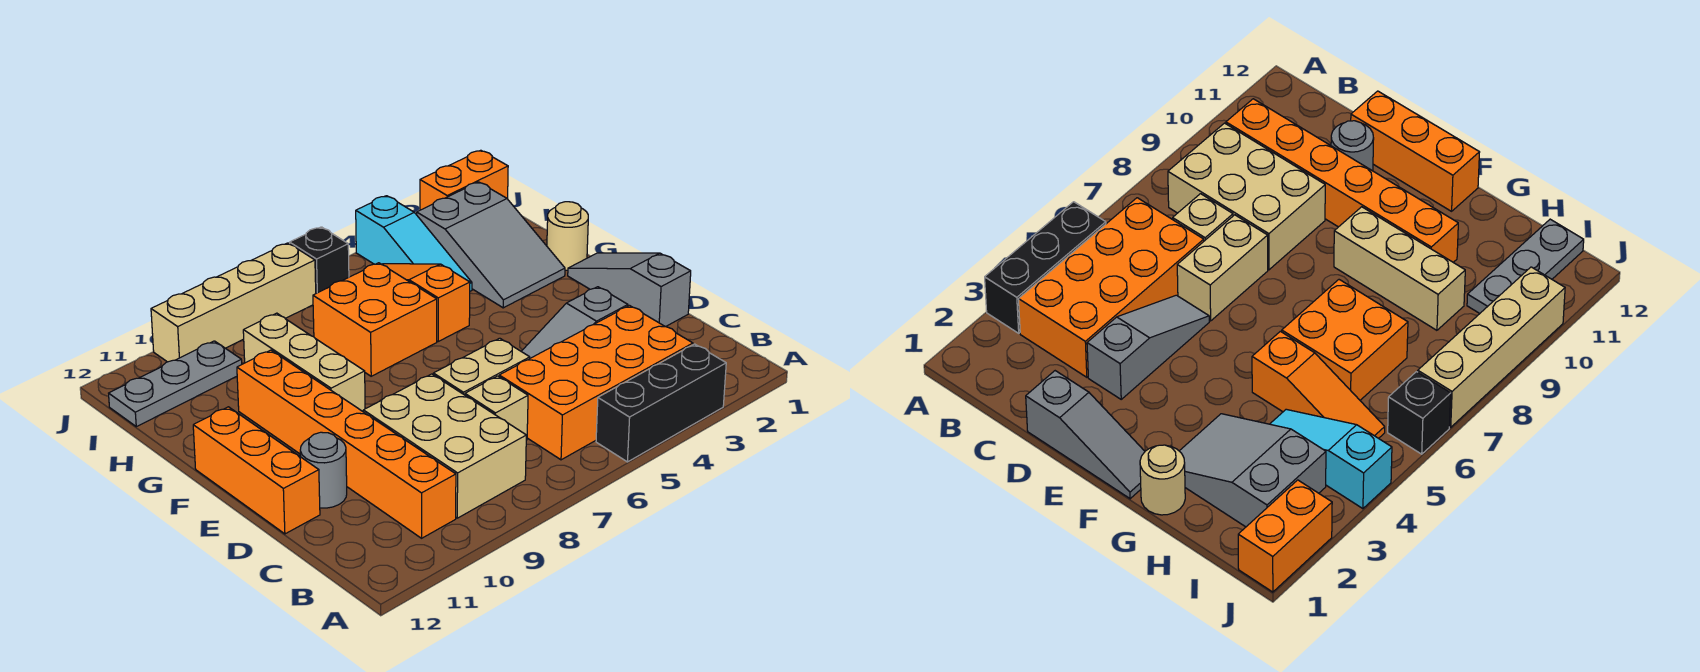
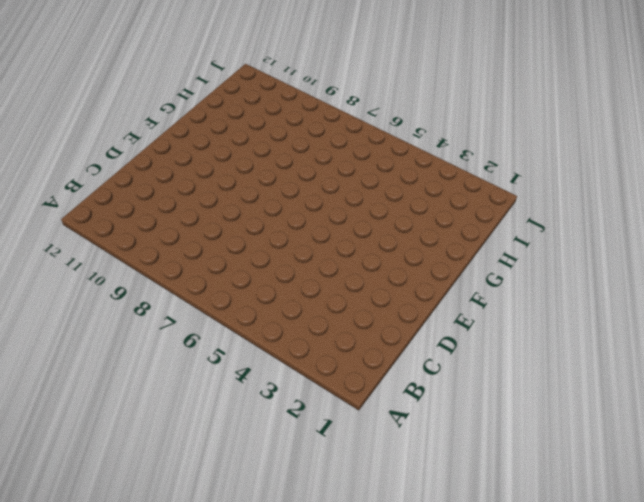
none -> black 1x3 brick [596,344,726,462]
none -> orange 2x4 brick [499,306,693,460]
none -> tan 2x3 brick [363,374,526,518]

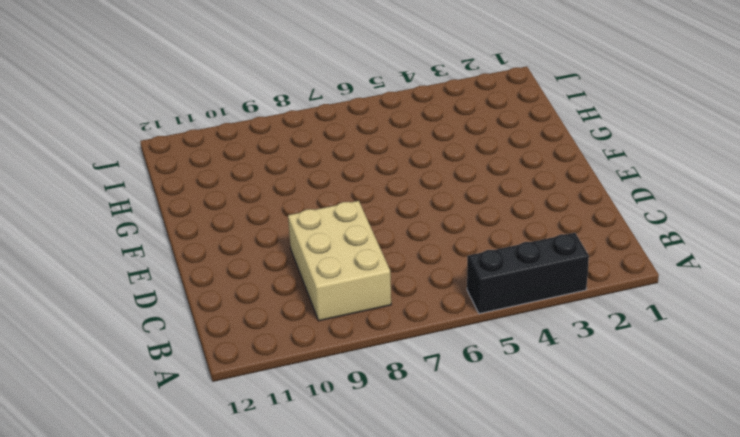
none -> orange 2x4 brick [499,306,693,460]
none -> orange 1x6 brick [237,350,456,538]
none -> tan 1x1 brick [465,376,528,440]

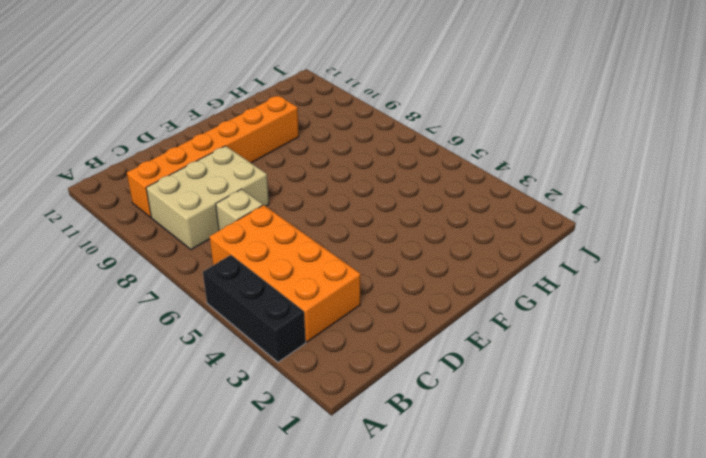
none -> grey 1x3 slope [568,253,691,327]
none -> grey 1x3 slope [521,287,628,358]
none -> tan 1x2 brick [433,338,530,395]

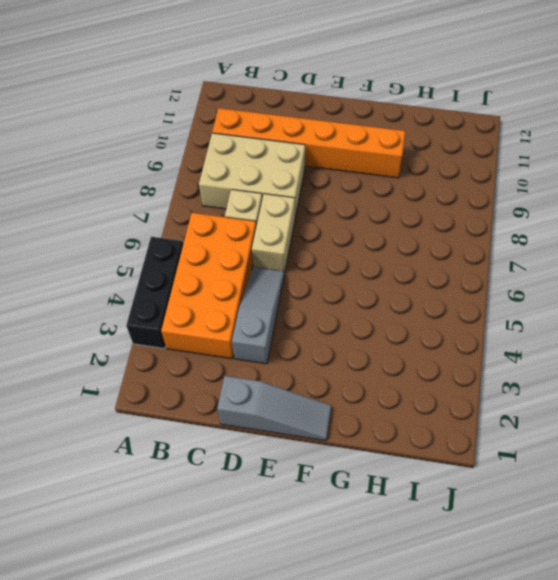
none -> grey 1x1 round brick [300,432,347,508]
none -> orange 1x3 brick [193,407,320,534]
none -> tan 1x3 brick [243,313,365,411]

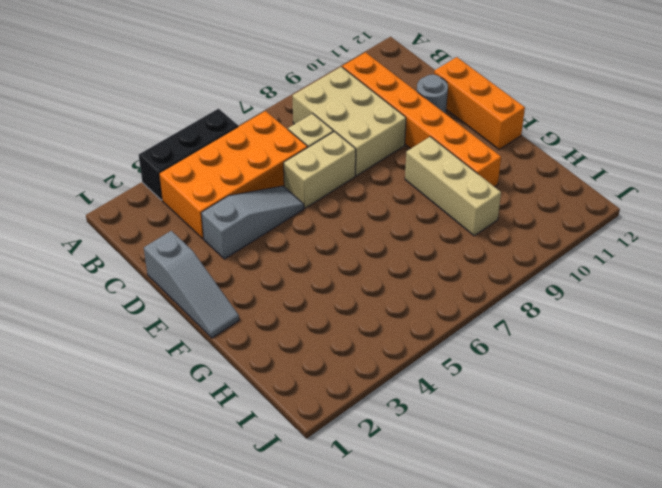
none -> tan 1x1 round brick [547,202,588,270]
none -> grey 2x3 slope [417,182,565,308]
none -> orange 1x3 slope [382,264,470,341]

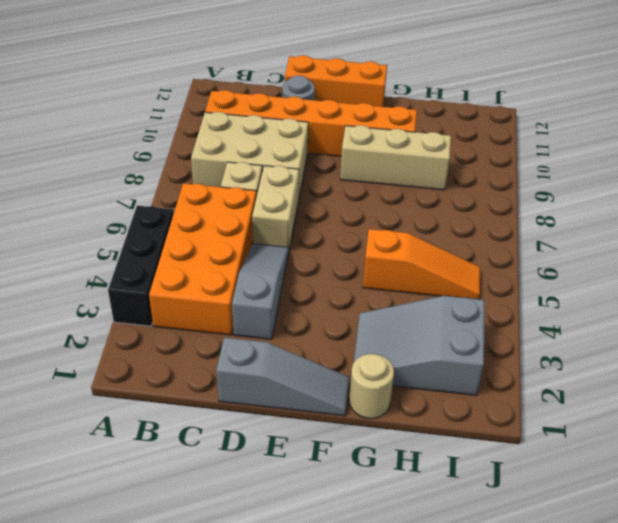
none -> orange 2x2 brick [313,263,437,376]
none -> cyan 1x3 slope [356,196,472,291]
none -> grey 1x3 plate [109,341,242,427]

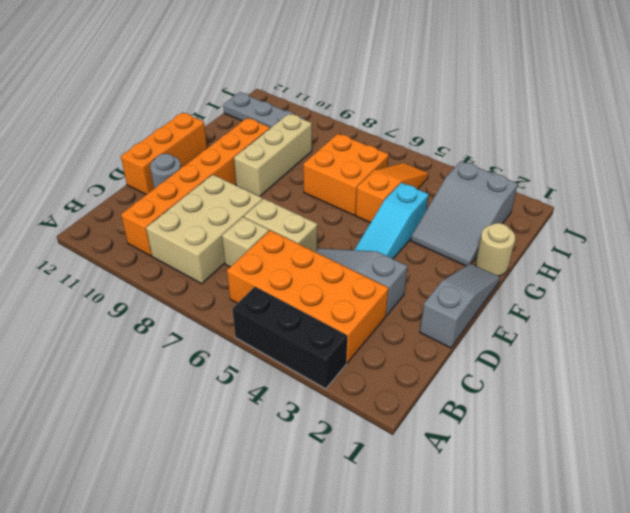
cyan 1x3 slope [355,183,429,259] -> cyan 1x3 slope moved to [356,196,472,291]
none -> orange 1x2 brick [420,150,508,210]
none -> black 1x1 brick [290,227,349,293]
none -> tan 1x4 brick [151,243,316,362]

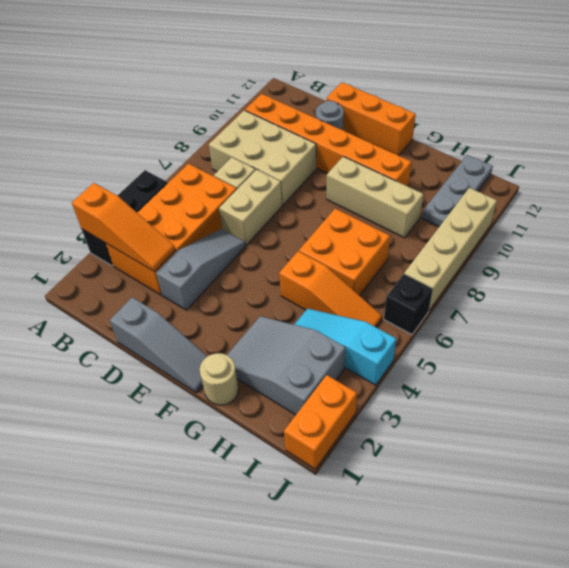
orange 1x3 slope [72,183,175,272] -> none

